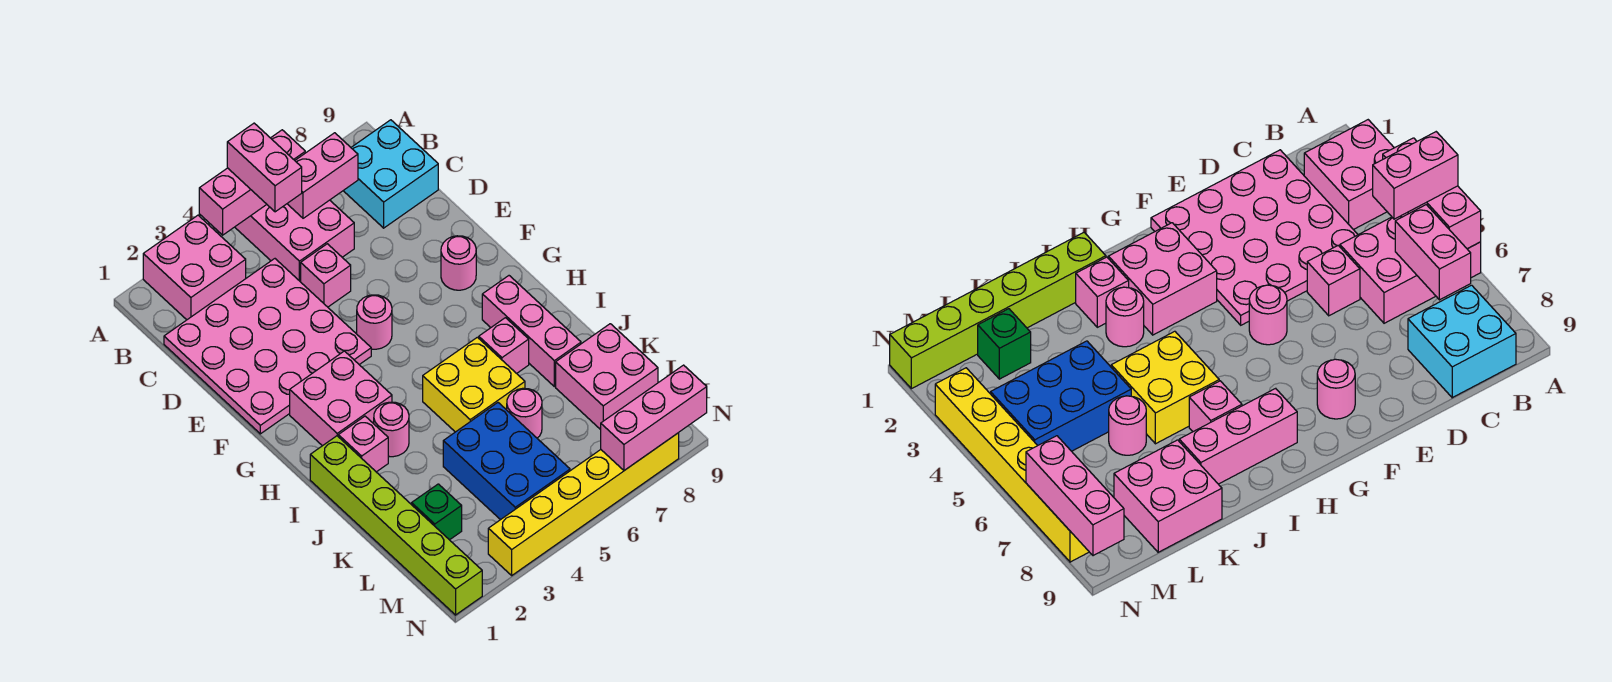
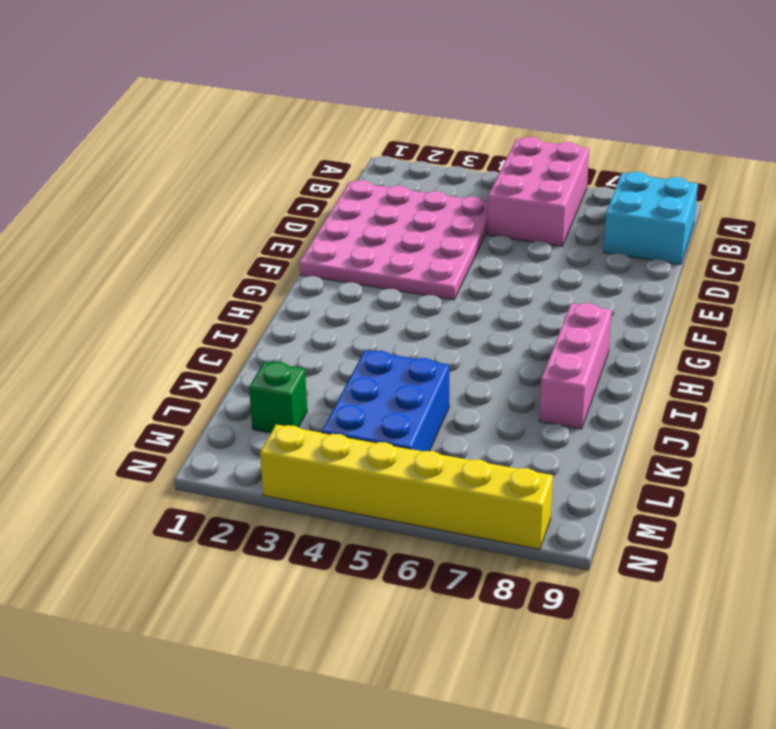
none -> pink 2x2 brick [143,215,246,320]
none -> pink 1x1 brick [301,244,351,307]
none -> pink 1x1 round brick [357,295,392,349]

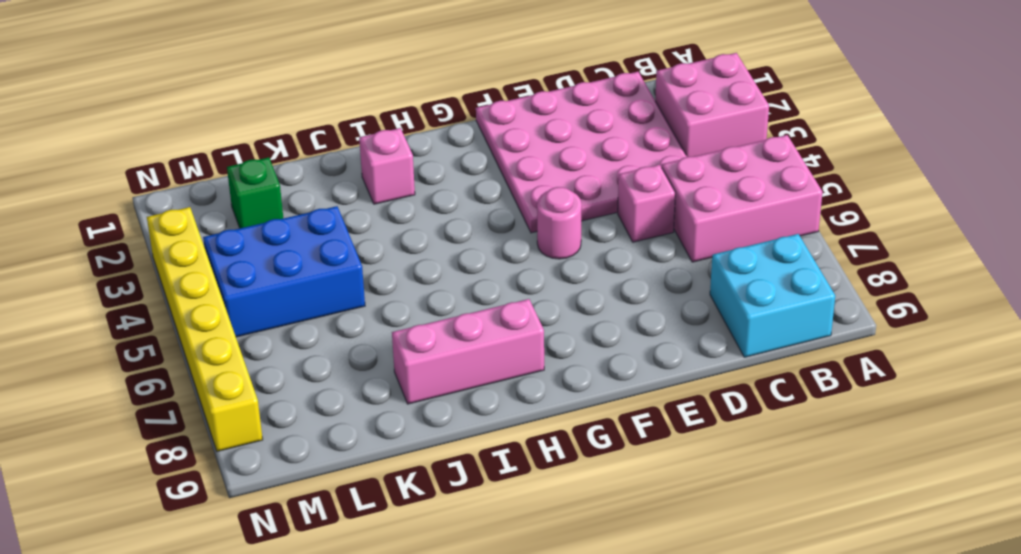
none -> pink 1x1 round brick [441,236,476,290]
none -> pink 2x2 brick [290,351,392,446]
none -> lime 1x6 brick [310,436,482,615]

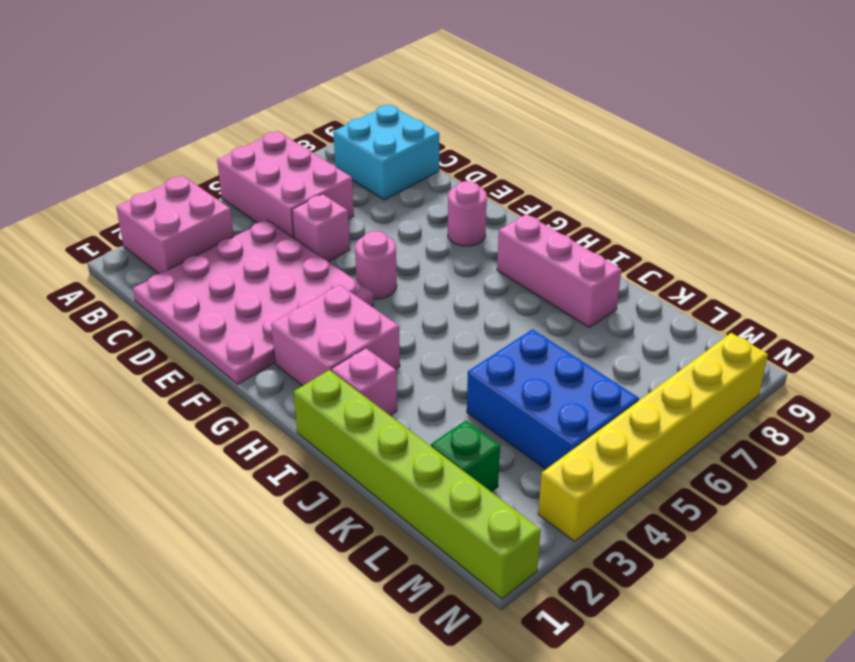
none -> pink 1x1 round brick [374,402,409,457]
none -> yellow 2x2 brick [423,337,525,432]
none -> pink 1x1 brick [479,318,529,373]

